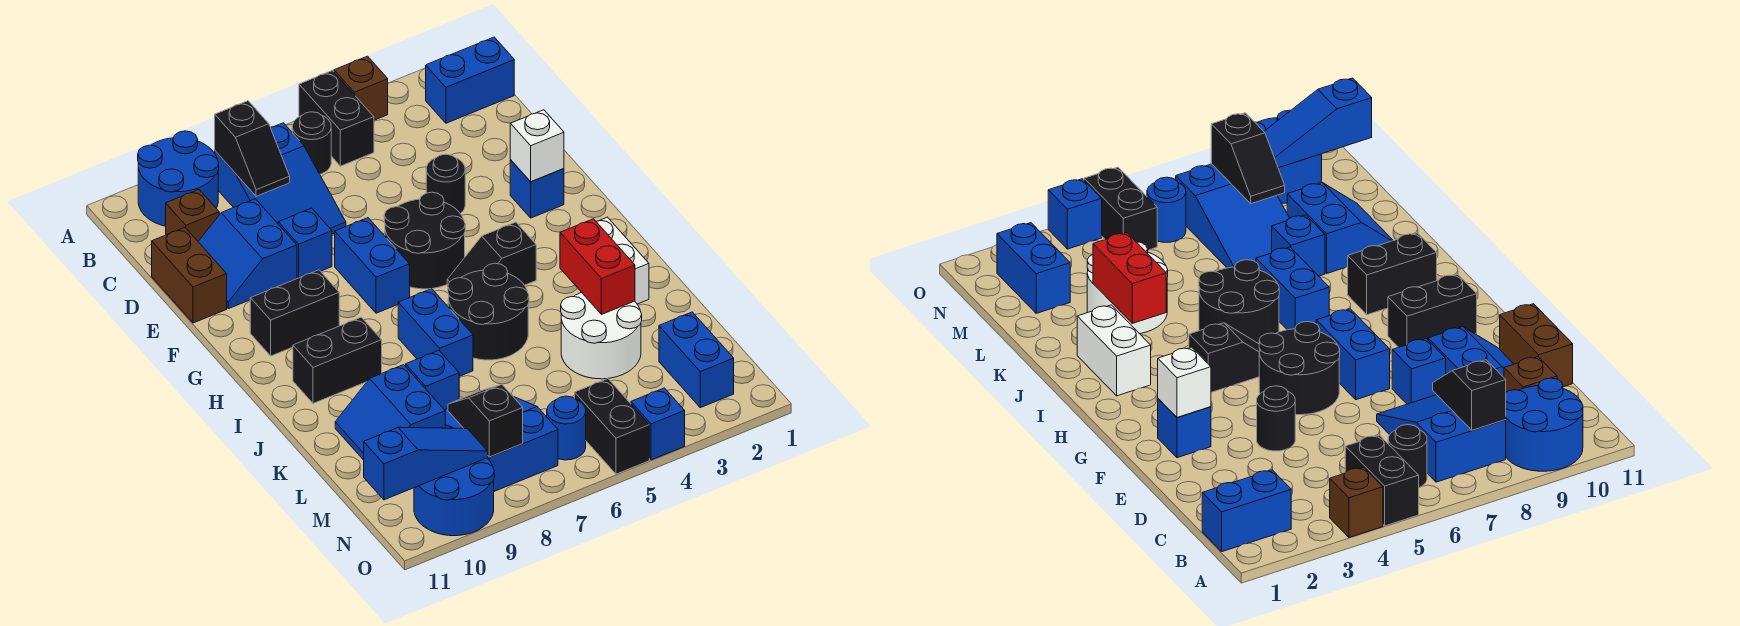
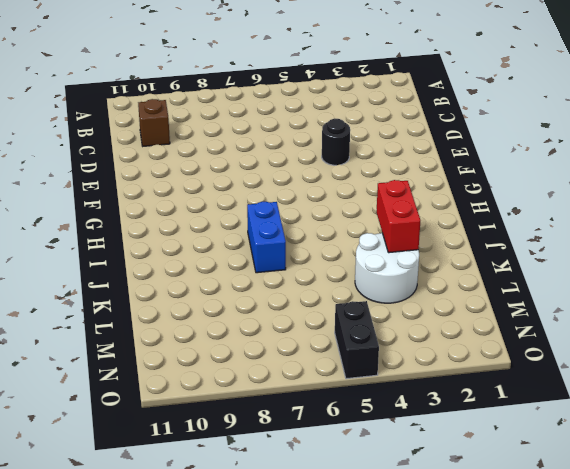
none -> brown 1x1 brick [334,56,388,120]
none -> black 1x2 brick [299,71,374,166]
none -> blue 2x2 round brick [138,131,219,226]
none -> blue 1x2 brick [426,37,514,123]

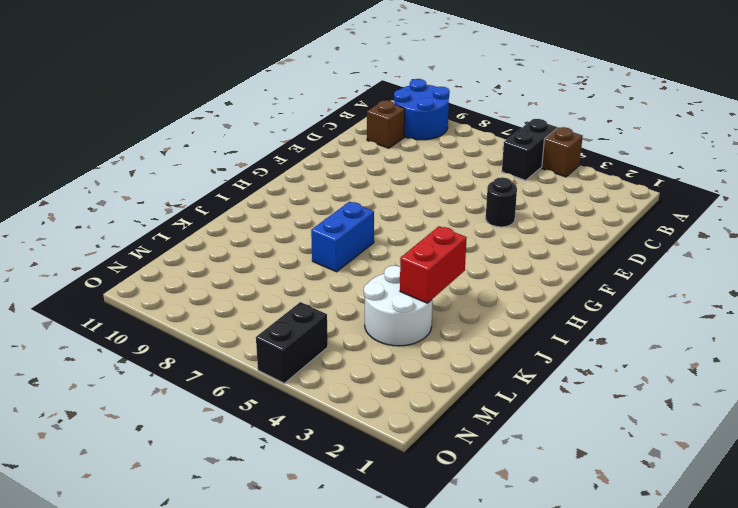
none -> blue 1x2 brick [426,37,514,123]
none -> black 1x1 round brick [292,112,331,174]
none -> blue 2x3 slope [215,123,346,234]
none -> blue 2x2 slope [198,199,297,309]

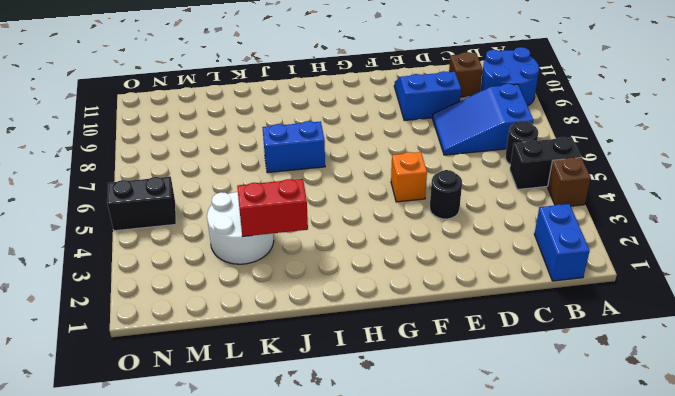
orange 1x1 brick [391,152,427,202] -> black 2x2 round brick [384,192,465,289]
none -> brown 1x2 brick [152,228,227,323]
none -> blue 1x1 brick [278,208,332,279]
none -> blue 1x1 brick [510,160,564,218]
none -> blue 1x2 brick [335,218,410,313]

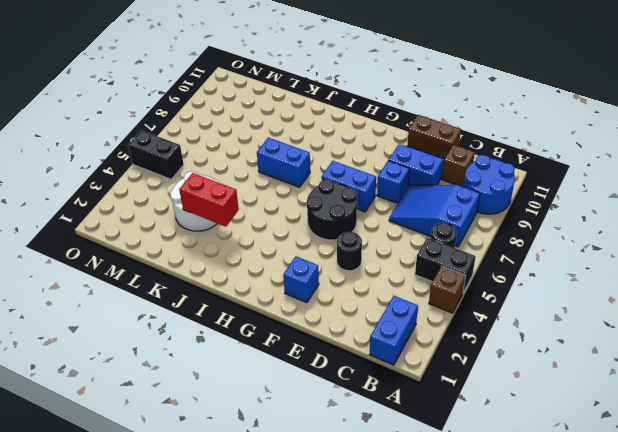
none -> black 1x2 brick [250,270,339,356]
none -> black 1x2 slope [447,222,536,286]
none -> white 1x2 brick [596,217,649,304]
none -> black 2x2 round brick [448,263,529,360]

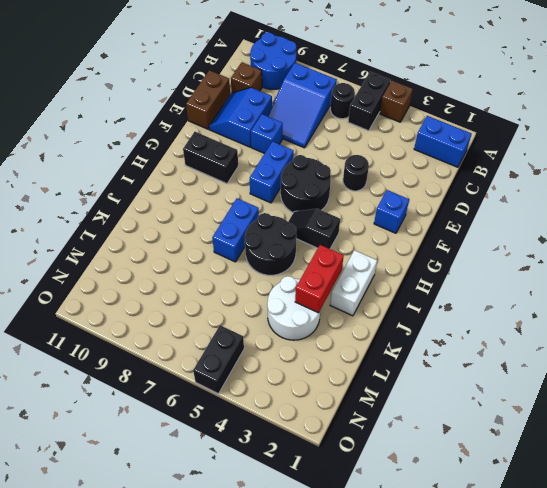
none -> black 1x2 brick [293,317,382,403]
none -> blue 1x1 brick [406,350,459,410]
none -> blue 2x2 slope [335,365,445,460]
none -> blue 2x3 slope [445,397,558,491]

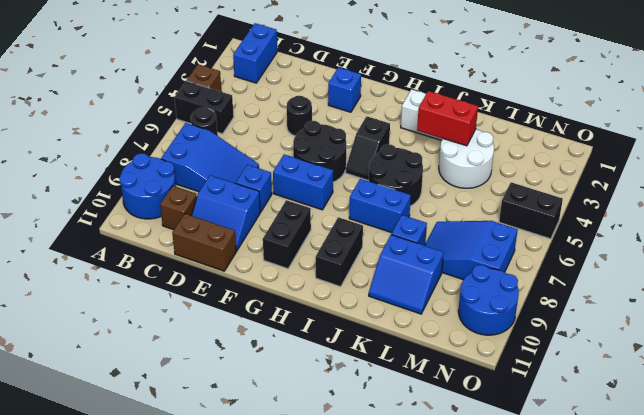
none -> blue 1x2 brick [659,312,734,408]
none -> blue 1x1 round brick [547,396,586,460]
none -> blue 1x1 brick [631,388,685,460]
none -> black 1x2 slope [215,101,290,196]

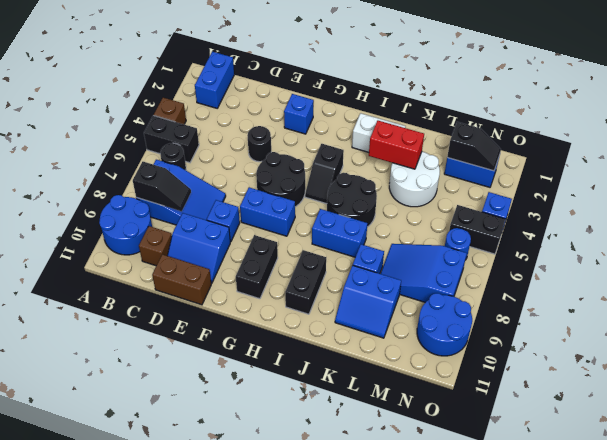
black 1x2 slope [447,122,501,171] -> black 1x2 slope turned to [448,385,523,457]
none -> white 1x1 brick [510,110,564,182]
none -> blue 1x3 slope [364,427,488,500]

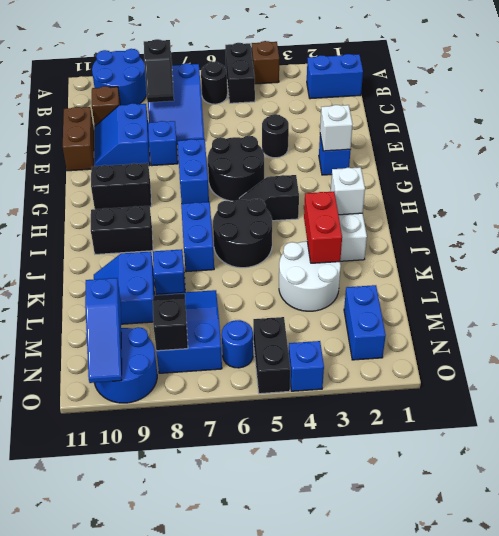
white 1x1 brick [331,167,365,215] -> none
blue 1x3 slope [85,278,122,383] -> blue 1x3 slope turned to [364,427,488,500]

